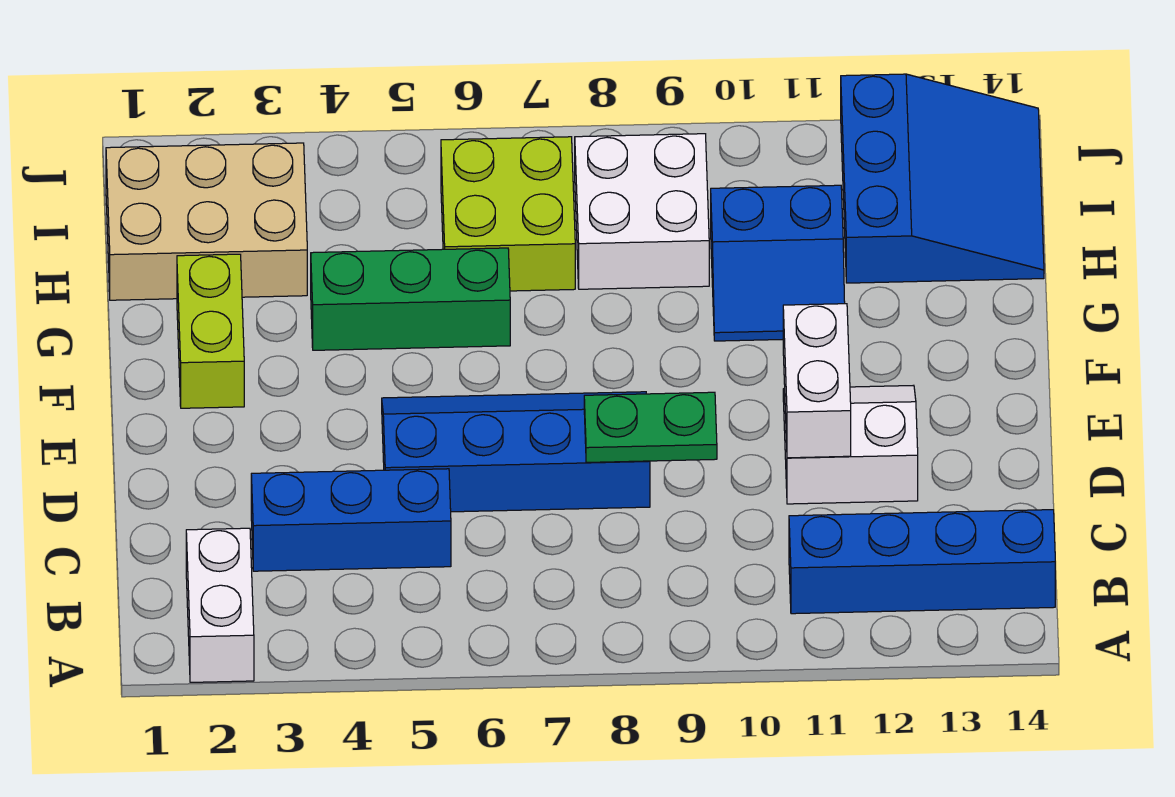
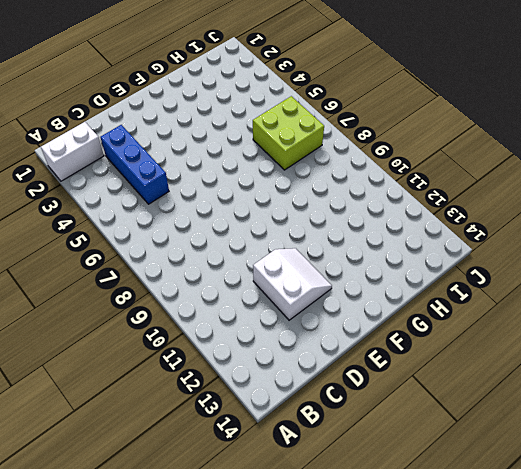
none -> blue 1x4 brick [789,510,1055,614]
none -> blue 2x4 slope [382,392,650,512]
none -> lime 1x2 brick [177,254,244,408]

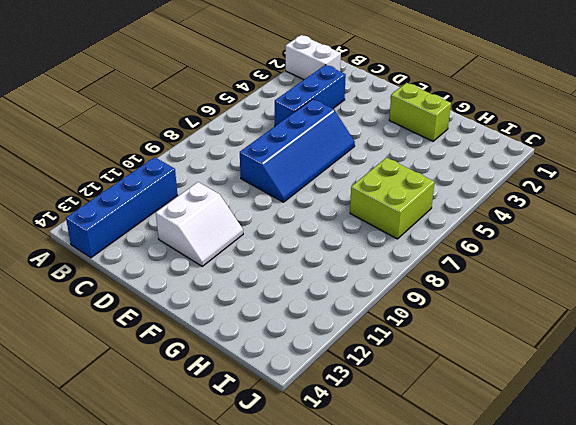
none -> green 1x3 brick [311,248,510,350]
none -> blue 2x2 slope [711,185,845,341]
none -> tan 2x3 brick [106,143,307,300]

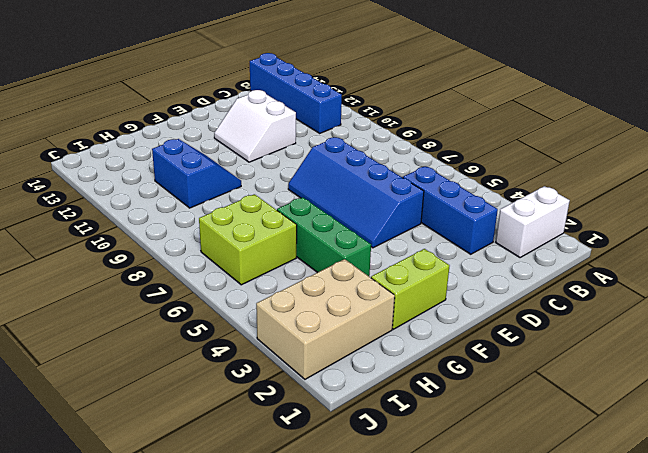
tan 2x3 brick [256,259,395,379] -> tan 2x3 brick turned to [106,143,307,300]
none -> white 2x2 brick [575,134,709,289]
none -> blue 3x3 slope [841,74,1044,283]
none -> green 1x2 plate [584,392,717,462]

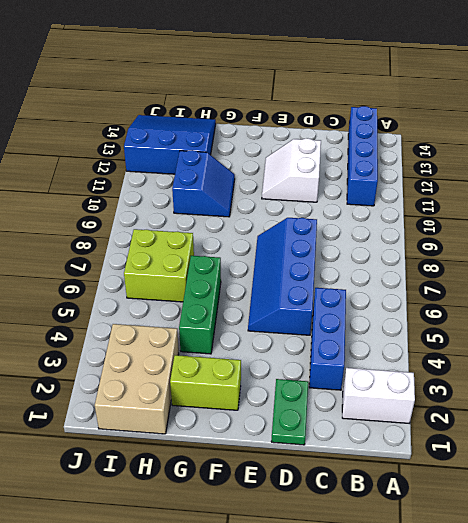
green 1x2 plate [271,379,308,445] -> green 1x2 plate moved to [584,392,717,462]
none -> white 2x2 brick [575,134,709,289]
none -> white 1x2 brick [783,304,851,458]

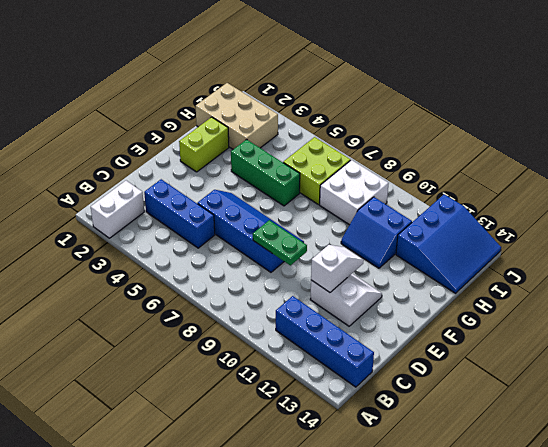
white 1x2 slope [311,245,364,292] -> white 1x2 brick [783,304,851,458]

